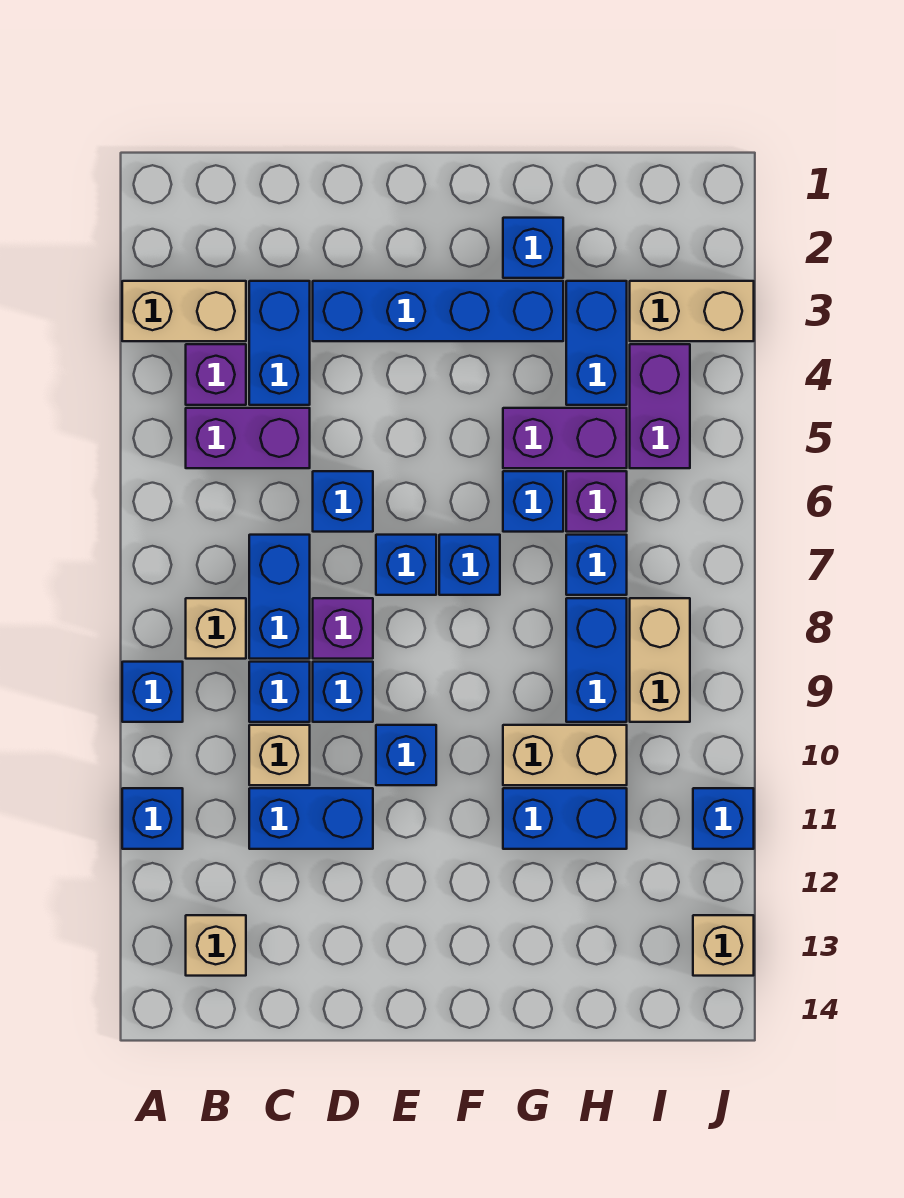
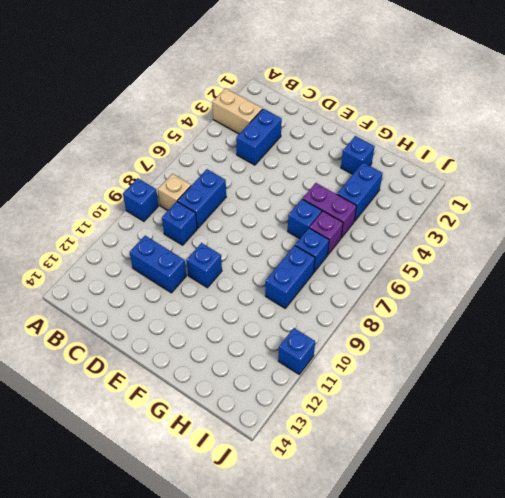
none -> blue 1x1 brick [122,788,183,849]
none -> purple 1x1 brick [186,344,246,405]
none -> purple 1x2 brick [186,408,310,468]
none -> tan 1x1 brick [186,915,246,976]

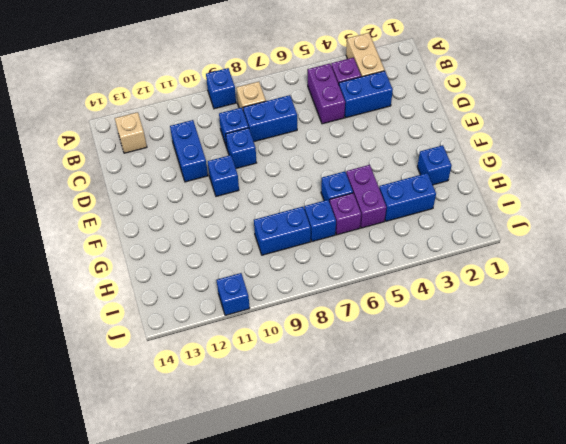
none -> blue 1x1 brick [122,788,183,849]
none -> tan 1x1 brick [249,725,310,785]
none -> blue 1x4 brick [313,281,563,341]
none -> blue 1x1 brick [313,471,373,532]

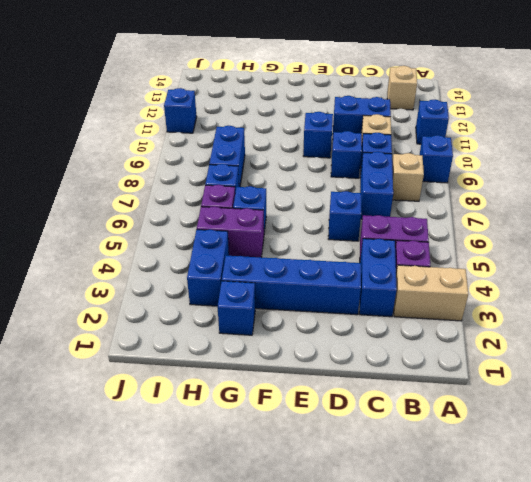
none -> purple 1x1 brick [313,598,373,659]
none -> blue 1x1 brick [376,535,436,595]
none -> blue 1x1 brick [439,535,500,595]
none -> tan 1x2 brick [503,725,627,785]

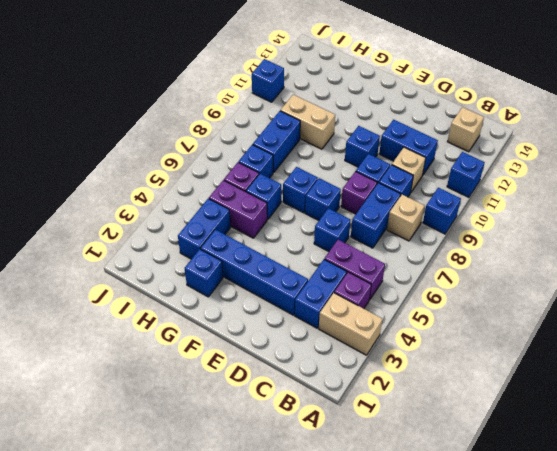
none -> blue 1x2 brick [503,788,627,849]
none -> tan 1x2 brick [630,281,754,341]
none -> purple 1x2 brick [630,344,690,468]
none -> tan 1x2 brick [630,598,690,722]

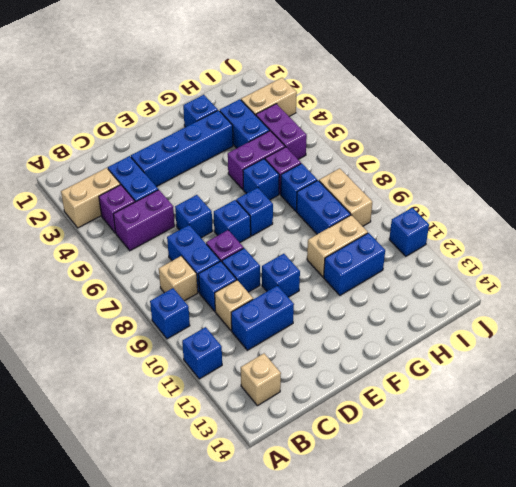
none -> tan 1x1 brick [693,915,754,976]

